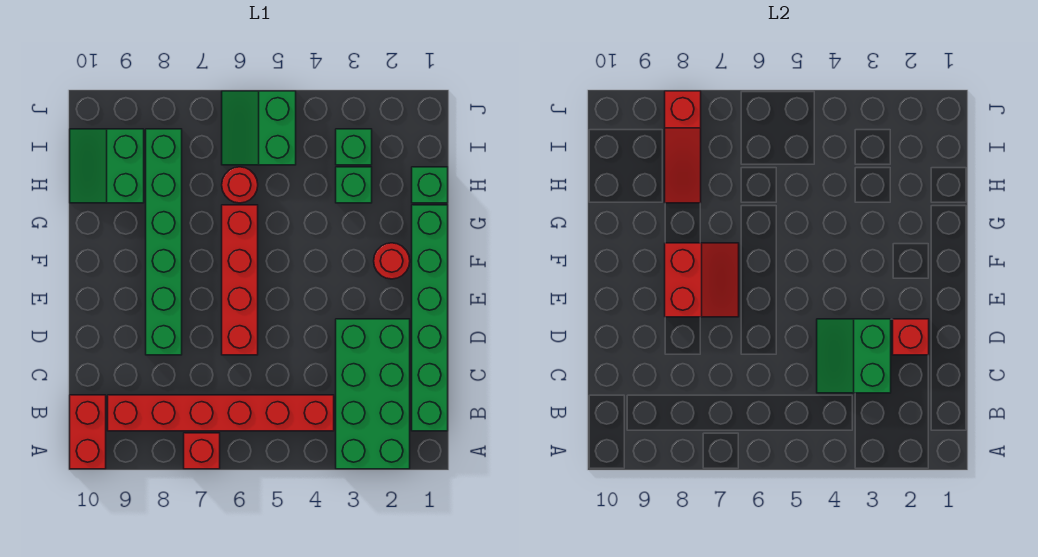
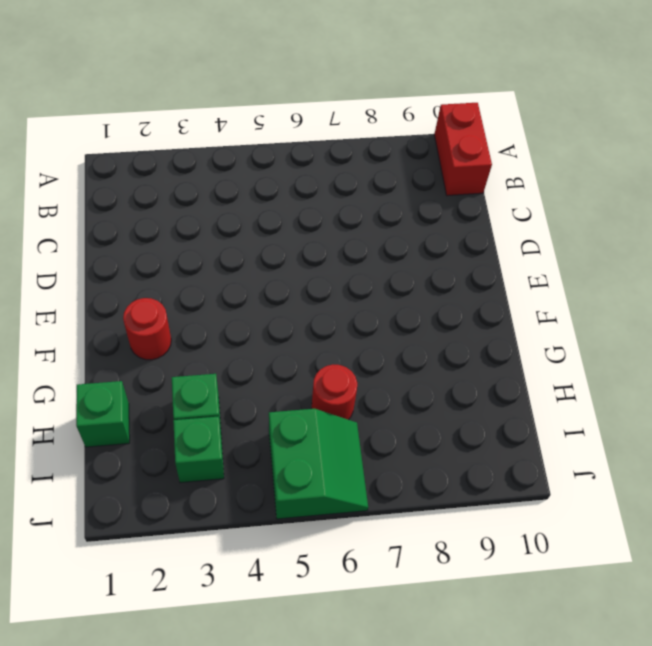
none -> green 2x4 brick [336,319,410,469]
none -> red 1x1 brick [184,433,220,469]
none -> green 1x6 brick [412,205,448,431]

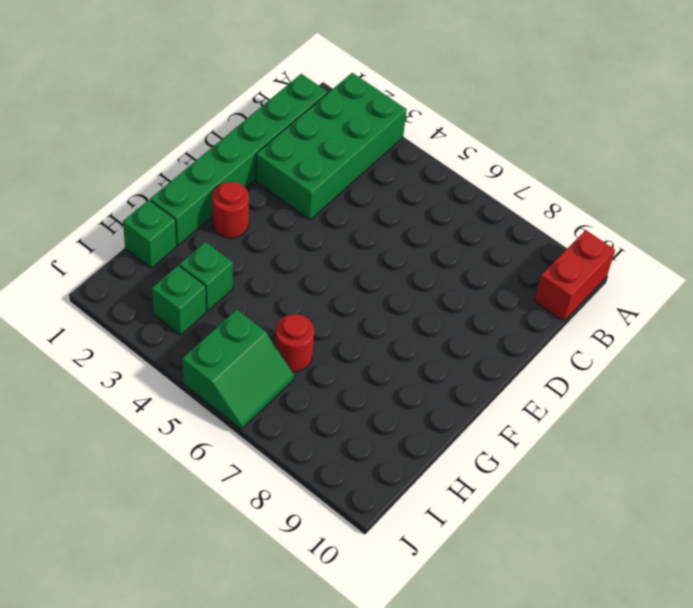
none -> red 1x1 brick [184,433,220,469]
none -> red 1x6 brick [108,395,334,431]
none -> red 1x4 brick [222,205,258,355]

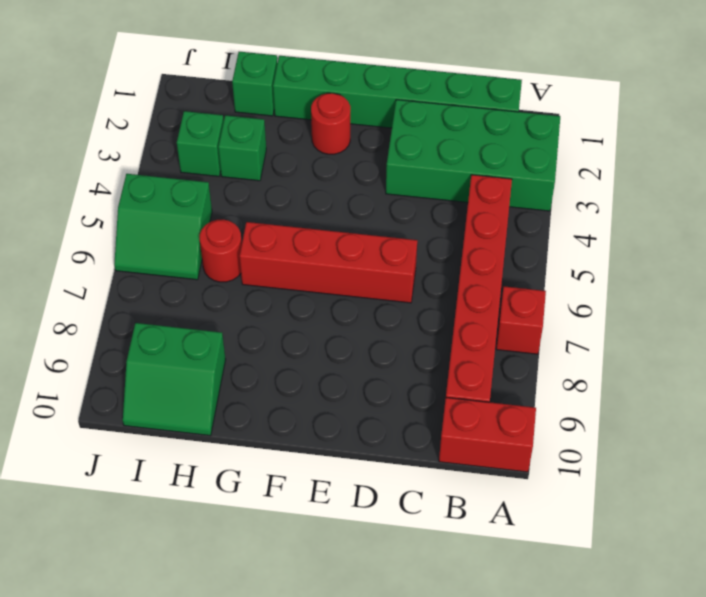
none -> green 1x6 brick [146,129,182,355]
none -> green 2x2 slope [817,319,891,393]
none -> red 1x1 brick [893,319,929,355]

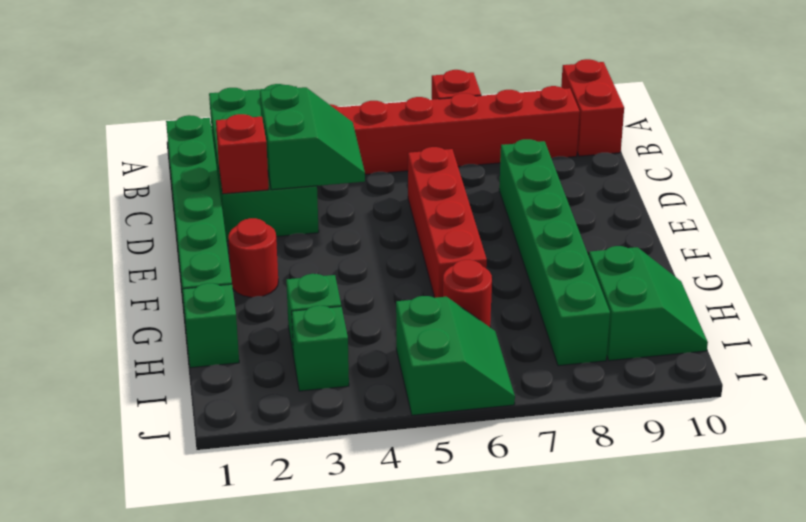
none -> red 2x2 slope [665,243,739,317]
none -> red 1x3 slope [665,91,701,203]

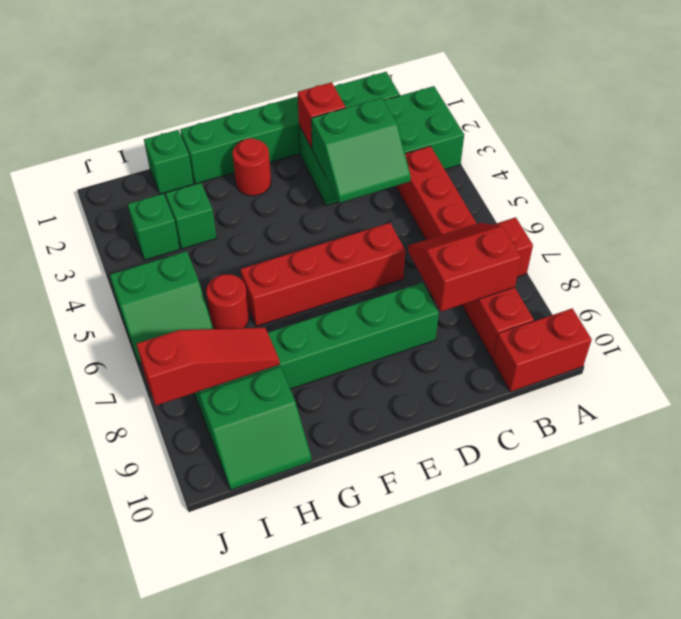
red 2x2 slope [408,223,521,311] -> red 2x2 slope moved to [665,243,739,317]

